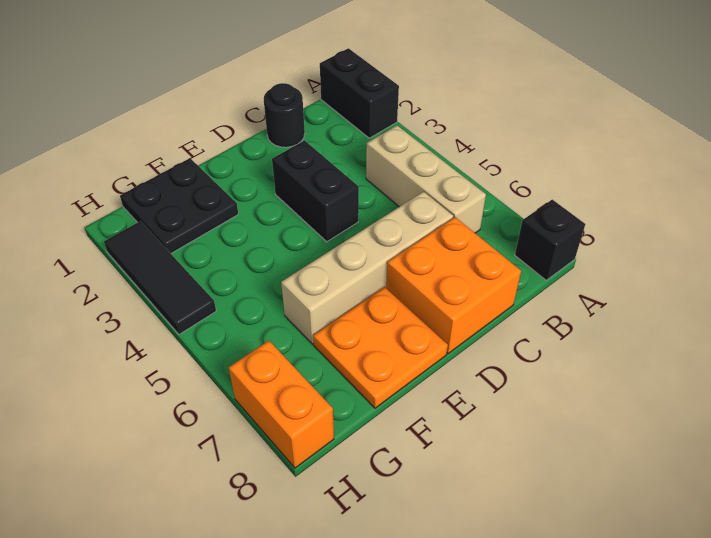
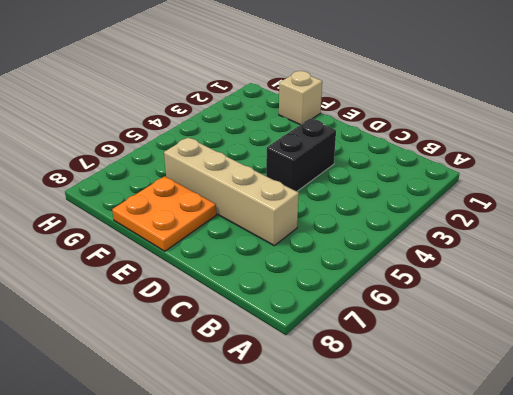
tan 1x1 brick [279,71,322,125] -> black 2x2 plate [120,158,238,253]
none -> black 1x2 brick [320,48,399,138]
none -> black 1x1 brick [515,200,585,280]

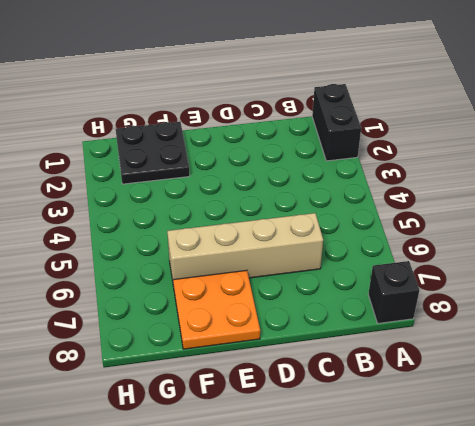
none -> tan 1x3 brick [366,125,486,233]
none -> black 1x1 round brick [264,83,305,147]

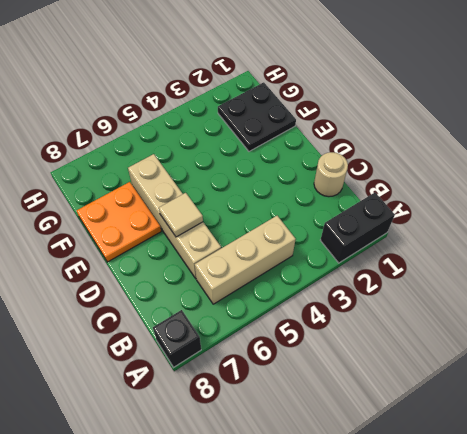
tan 1x1 round brick [314,152,348,197] -> black 1x1 round brick [264,83,305,147]
tan 1x1 tile [159,193,203,237] -> none
none -> orange 2x2 brick [386,217,521,354]
none -> black 1x2 brick [272,140,359,242]

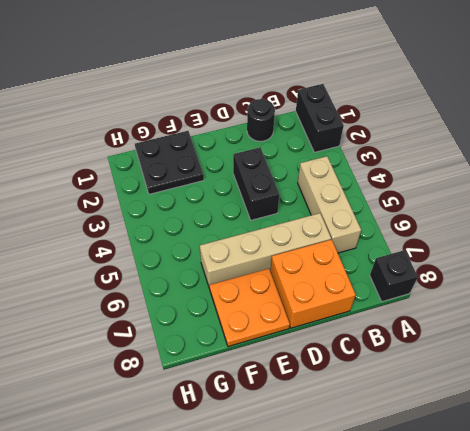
none -> black 1x3 tile [104,221,216,334]
none -> orange 1x2 brick [229,341,334,468]

